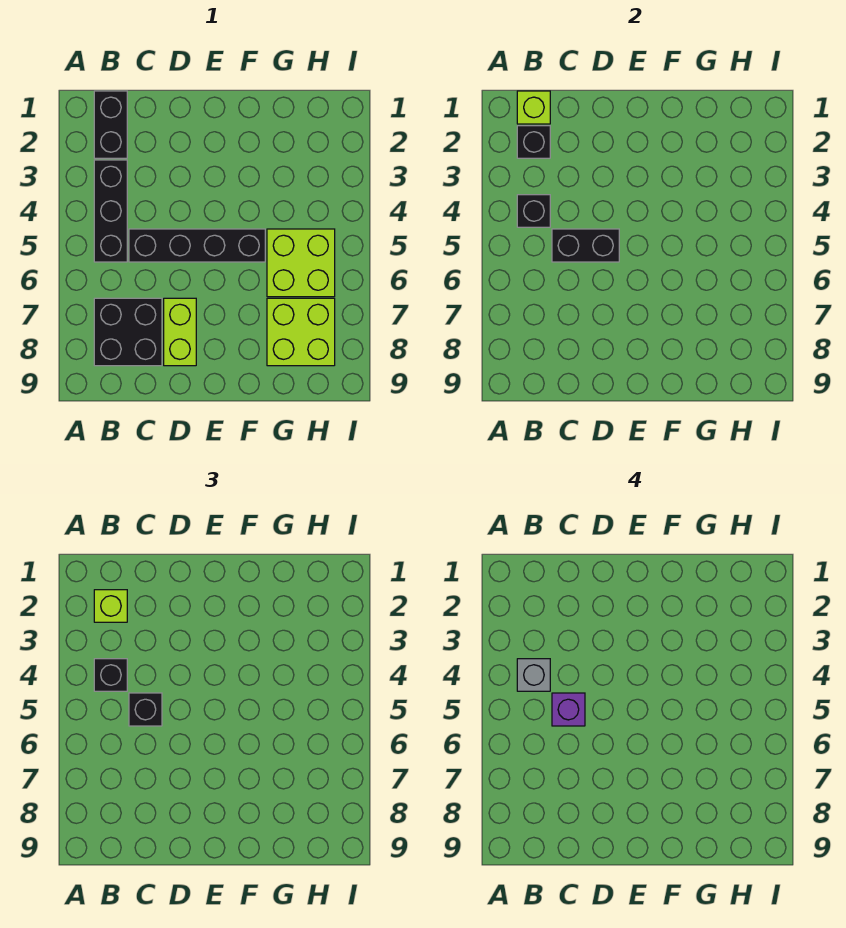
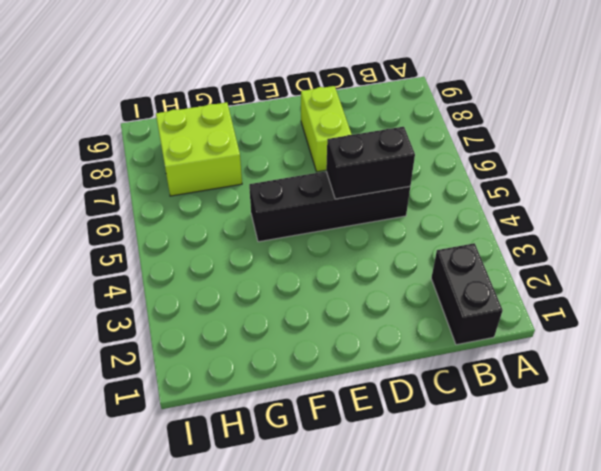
none -> black 1x3 brick [94,160,127,262]
none -> black 2x2 brick [94,298,162,366]
none -> lime 2x2 brick [267,229,335,297]

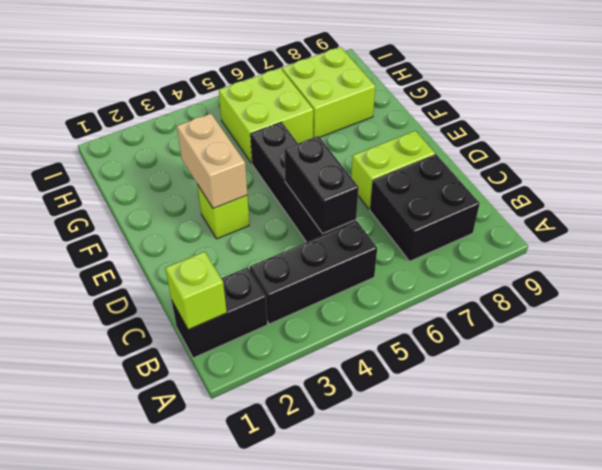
lime 1x1 brick [198,186,249,239] -> lime 1x1 brick moved to [94,590,127,622]
tan 1x2 brick [177,114,247,209] -> none
none -> black 1x1 brick [517,126,550,158]
none -> black 1x1 brick [517,195,550,227]
none -> black 1x1 brick [94,659,127,691]

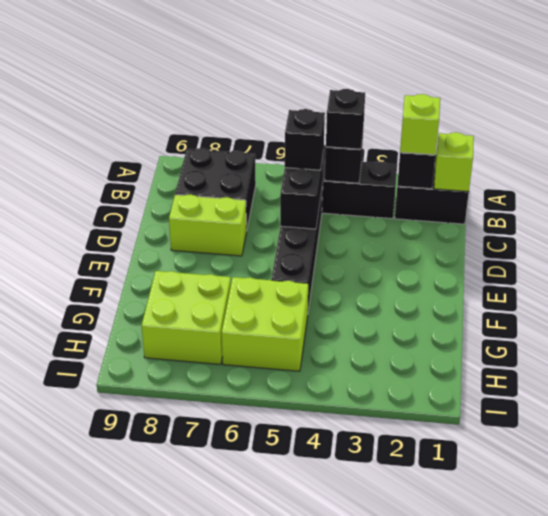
none -> grey 1x1 brick [517,659,550,691]
none -> purple 1x1 brick [552,693,585,726]

